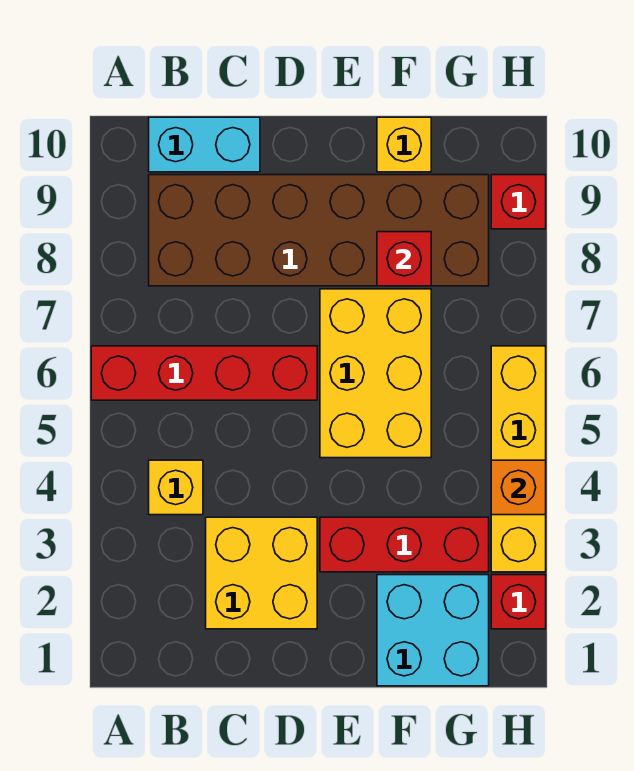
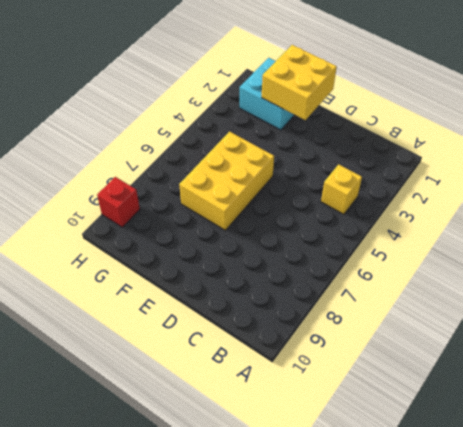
yellow 2x2 brick [262,45,337,120] -> yellow 2x2 brick moved to [206,517,317,629]
none -> red 1x4 brick [91,346,317,400]
none -> brown 2x6 brick [149,175,489,286]
none -> cyan 1x2 brick [149,117,260,172]

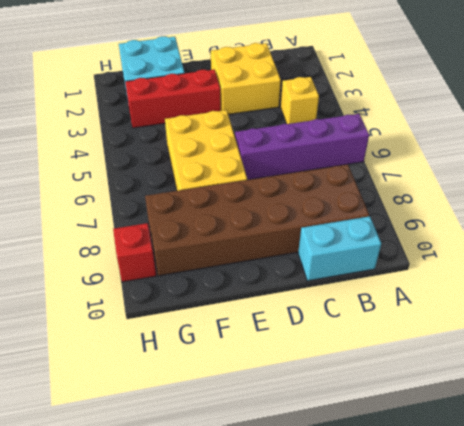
purple 1x4 brick [235,114,369,180] -> red 1x4 brick [91,346,317,400]
none -> yellow 1x1 brick [377,117,431,172]
none -> red 1x1 brick [491,575,546,629]
none -> yellow 1x4 brick [491,346,546,572]

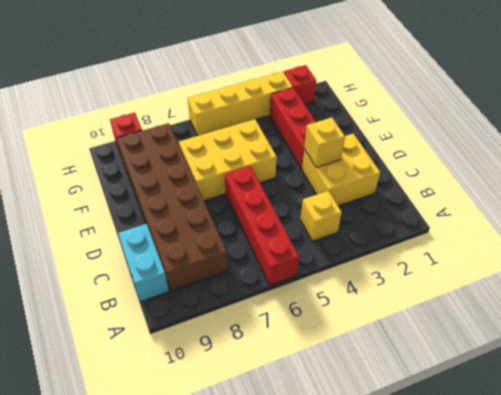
yellow 1x1 brick [304,118,345,168] -> yellow 1x1 brick moved to [377,117,431,172]
none -> cyan 2x2 brick [377,575,489,686]
none -> red 1x1 brick [377,232,431,286]
none -> orange 1x1 brick [491,460,546,515]

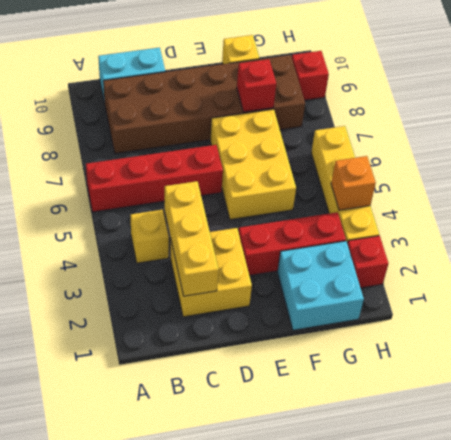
yellow 1x3 brick [165,181,219,296] -> none

